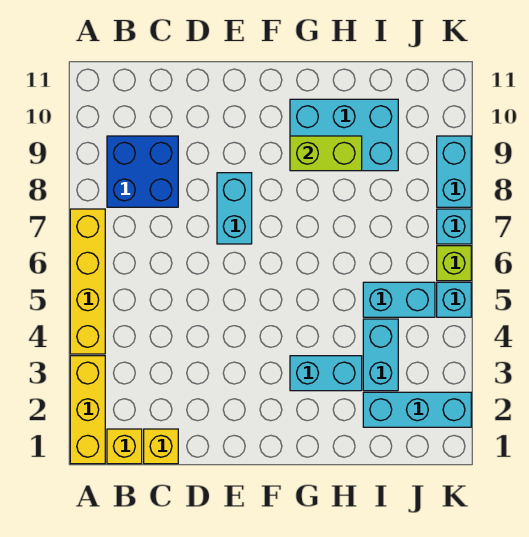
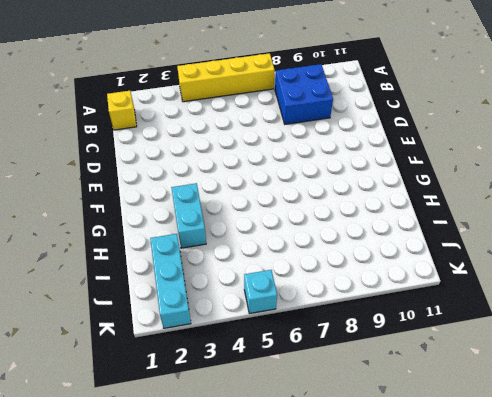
none -> yellow 1x3 brick [70,356,105,464]
none -> yellow 1x1 brick [144,429,178,464]
none -> cyan 1x2 brick [217,173,252,244]

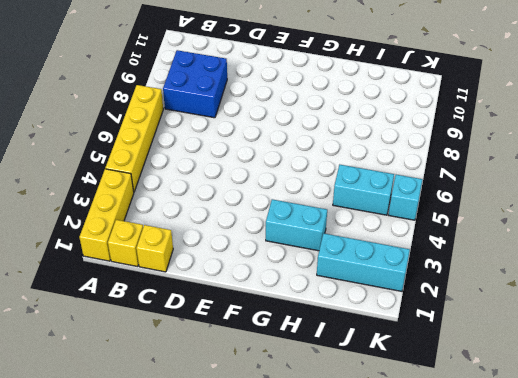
none -> cyan 1x2 brick [217,173,252,244]
none -> cyan 2x3 brick [290,99,398,171]
none -> cyan 1x2 brick [363,319,398,391]

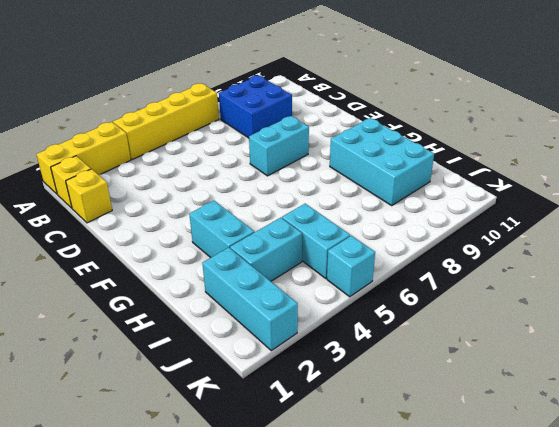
none -> lime 1x1 brick [437,246,471,281]
none -> cyan 1x1 brick [437,209,471,244]
none -> cyan 1x2 brick [437,136,471,207]

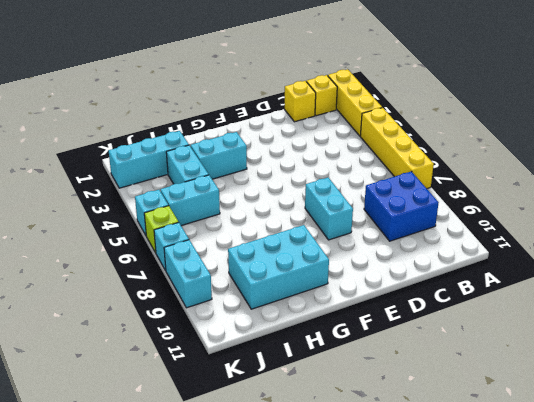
none -> lime 1x2 brick [290,136,362,171]

